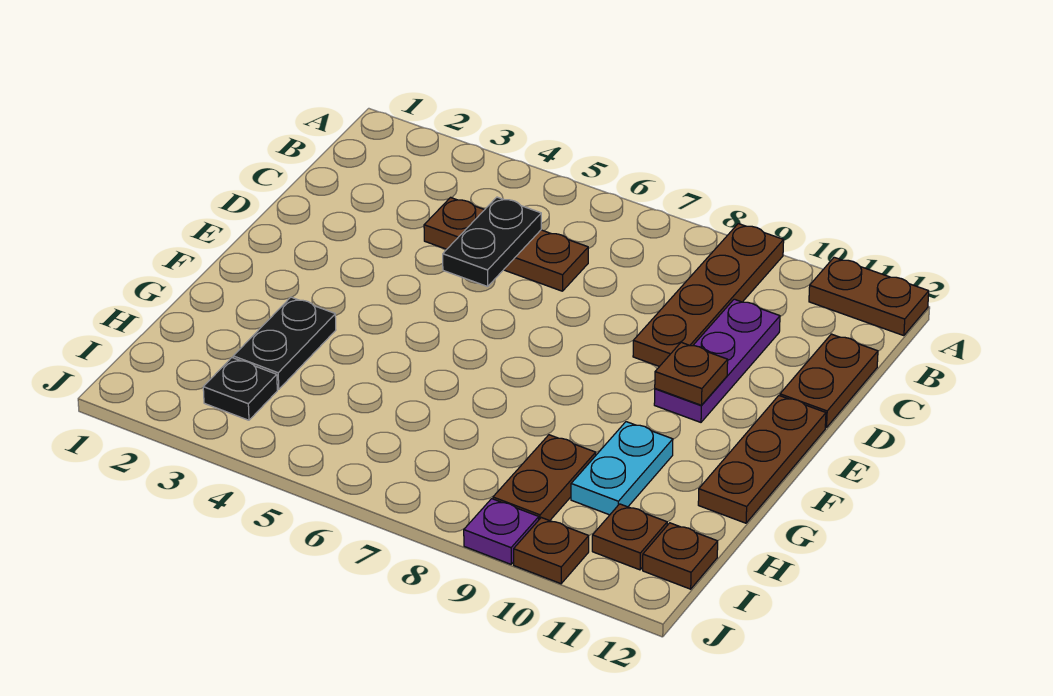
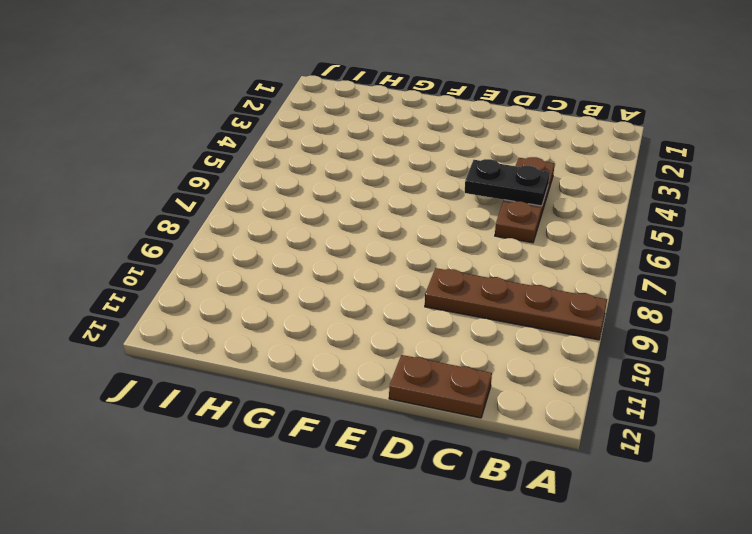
none -> brown 1x2 plate [809,257,929,336]
none -> purple 1x3 plate [654,299,780,422]
none -> brown 1x3 plate [698,396,826,523]

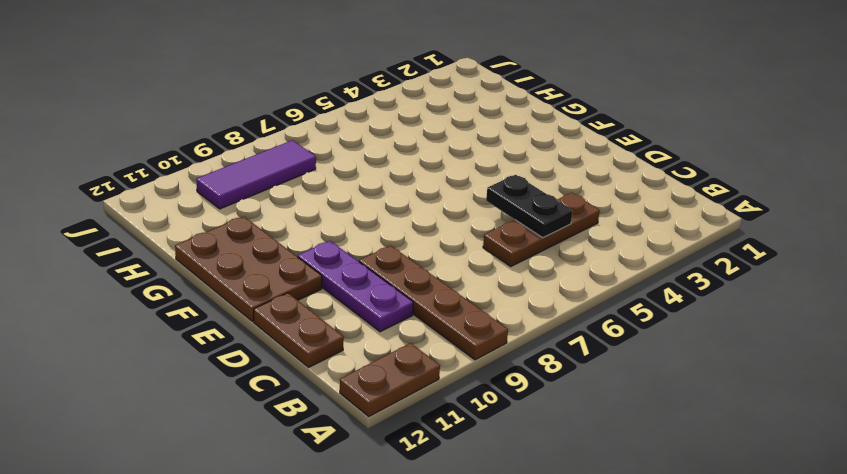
brown 2x3 plate [175,216,322,321] -> brown 1x3 plate [698,396,826,523]
purple 1x3 tile [196,140,316,209] -> brown 1x2 plate [493,435,596,521]
none -> black 1x2 plate [233,297,336,389]
none -> cyan 1x2 plate [571,422,673,515]
none -> black 1x1 plate [203,357,277,420]

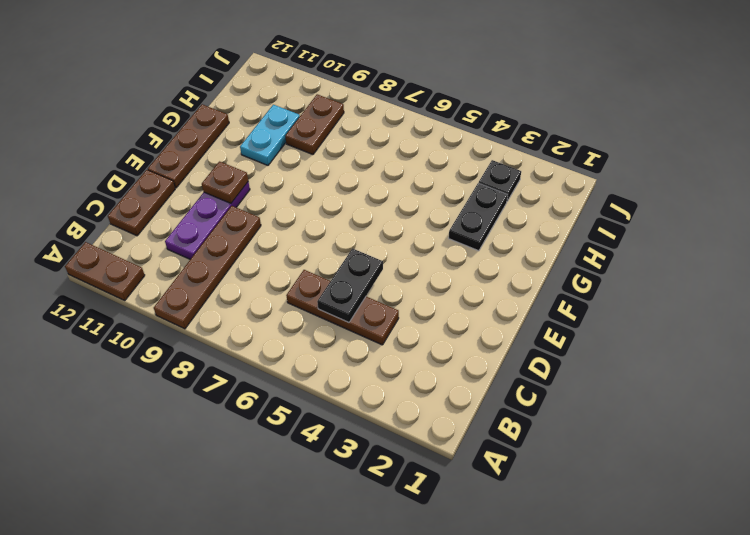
none -> brown 1x1 plate [592,504,667,570]
none -> brown 1x1 plate [643,523,718,589]
none -> purple 1x1 plate [464,499,539,564]

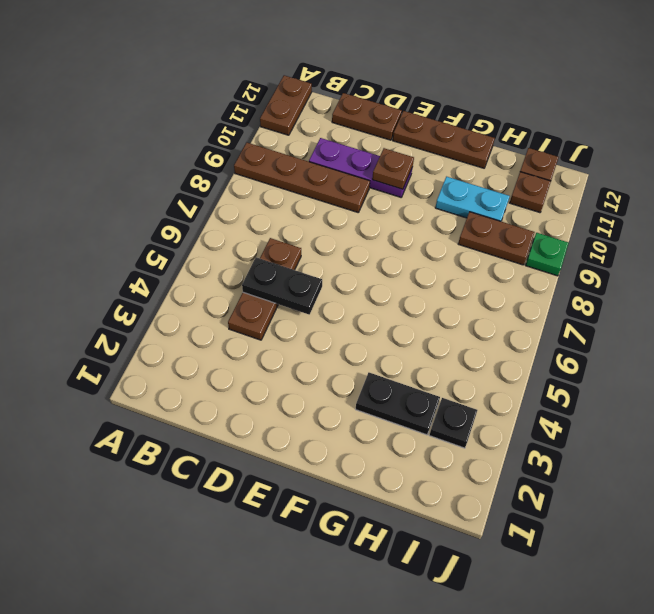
green 1x1 plate [525,233,569,276] -> purple 1x1 plate [464,499,539,564]
none -> brown 1x1 plate [514,518,589,584]

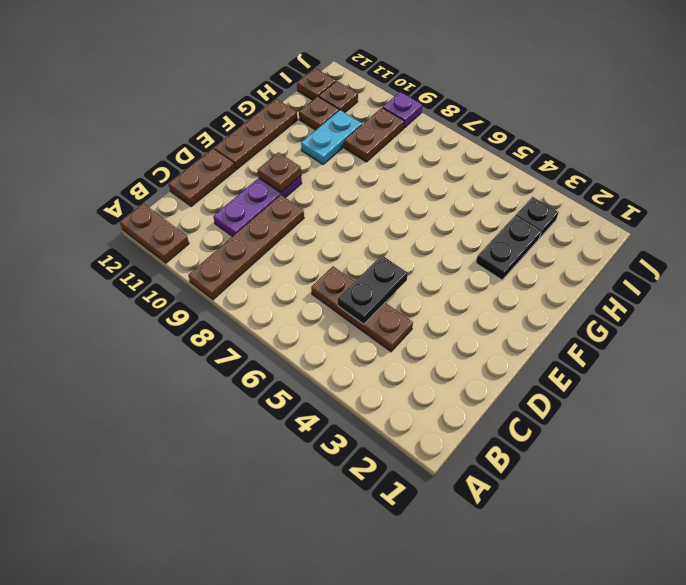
brown 1x1 plate [299,96,339,130] -> brown 1x1 plate moved to [514,518,589,584]

